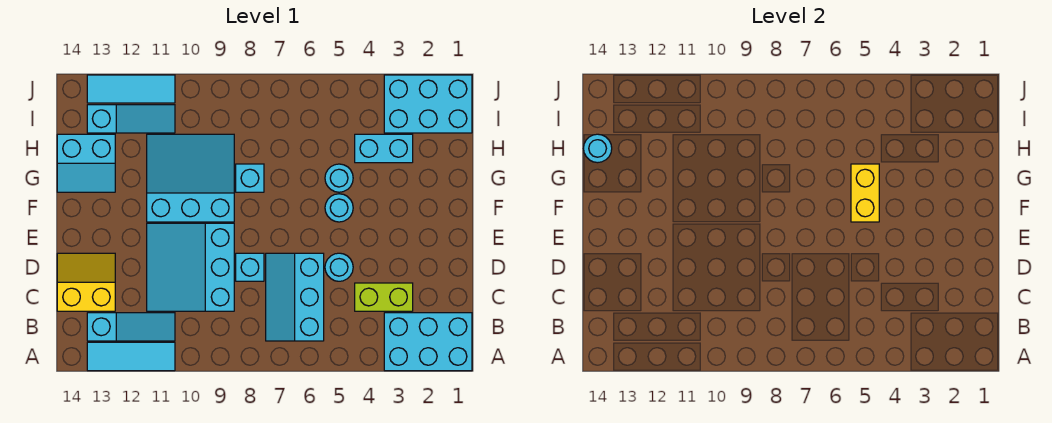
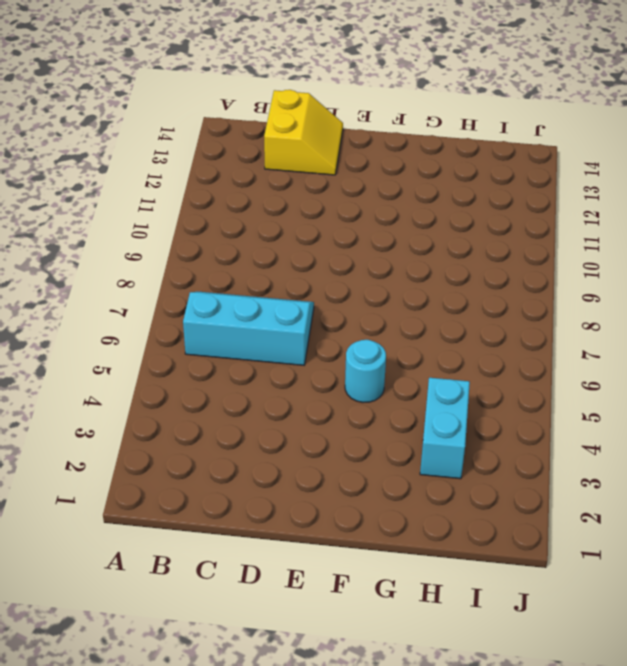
none -> cyan 2x3 brick [384,313,472,371]
none -> cyan 1x3 tile [87,342,175,371]
none -> cyan 1x3 slope [87,313,175,341]

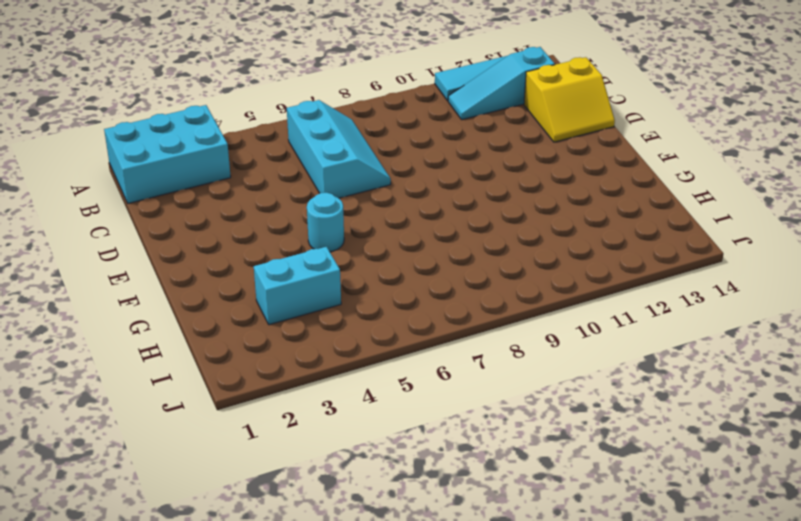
none -> lime 1x2 brick [355,283,413,311]
none -> cyan 3x3 slope [147,223,234,311]
none -> cyan 1x1 round brick [325,253,353,281]

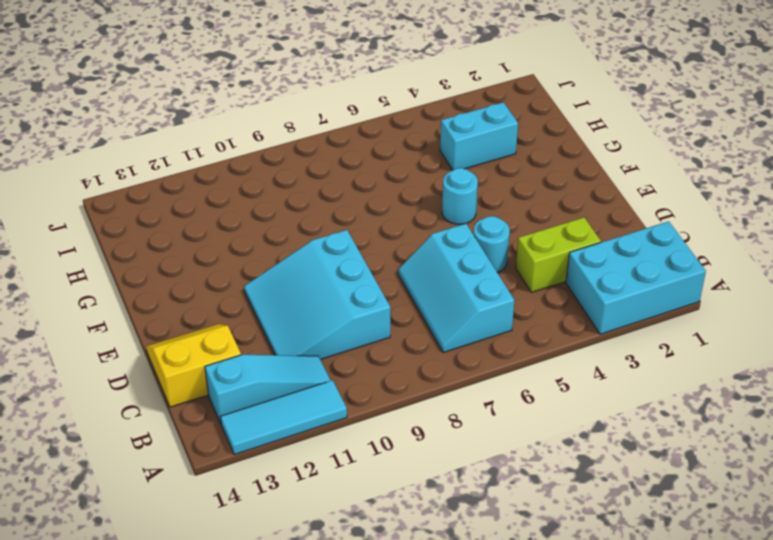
none -> cyan 1x1 brick [236,253,264,281]
none -> cyan 3x3 slope [147,134,234,222]
none -> cyan 1x1 round brick [325,164,353,192]

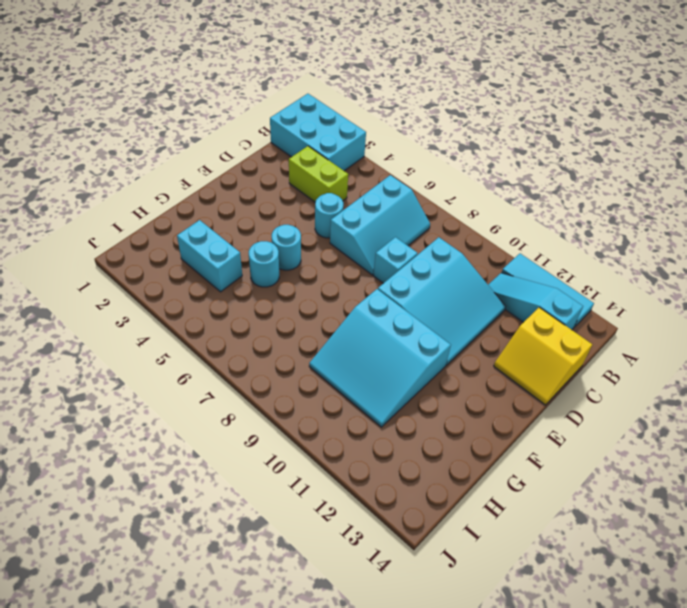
none -> cyan 1x1 brick [236,164,264,192]
none -> cyan 2x2 slope [57,134,115,192]
none -> cyan 2x3 brick [384,75,472,133]

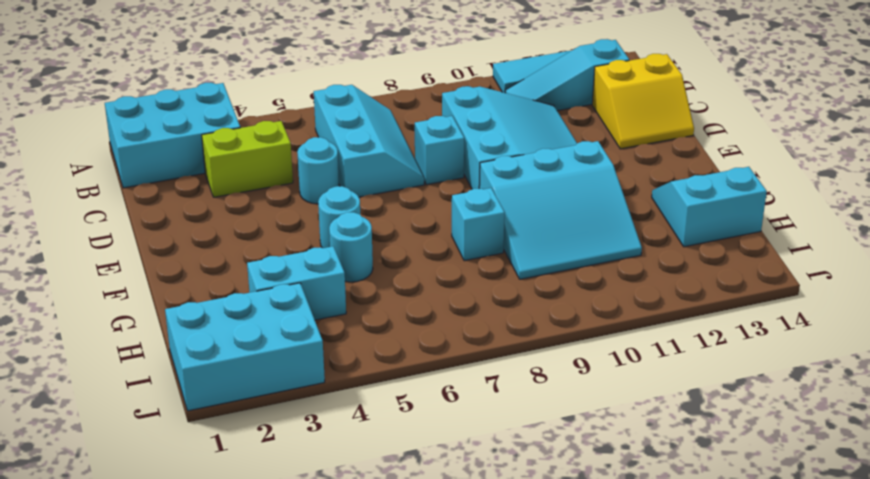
none -> cyan 1x3 slope [87,105,175,133]
none -> cyan 1x3 tile [87,75,175,103]
none -> yellow 1x2 brick [851,164,879,222]

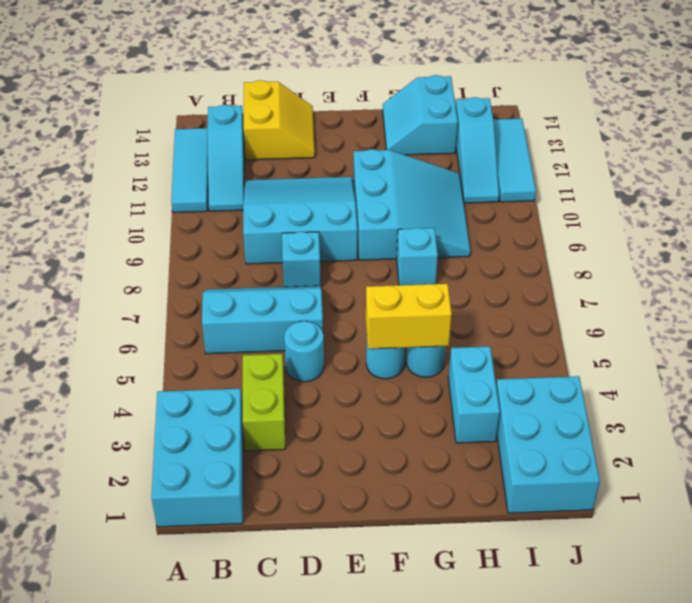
none -> cyan 1x1 round brick [584,134,612,163]

